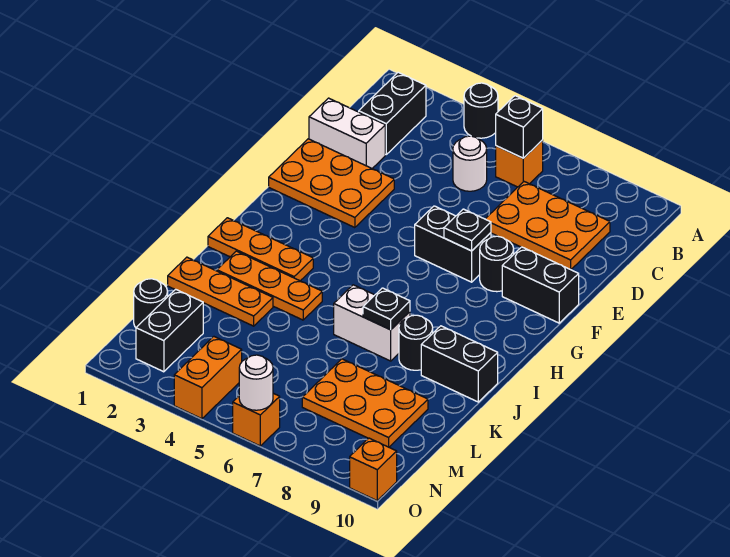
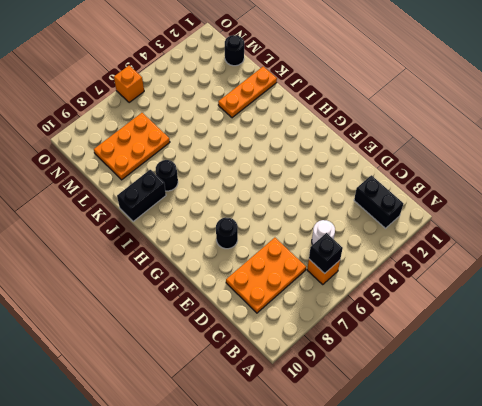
none -> black 1x1 round brick [464,83,498,138]
none -> white 1x2 brick [309,98,385,168]
none -> orange 2x3 plate [269,139,394,228]

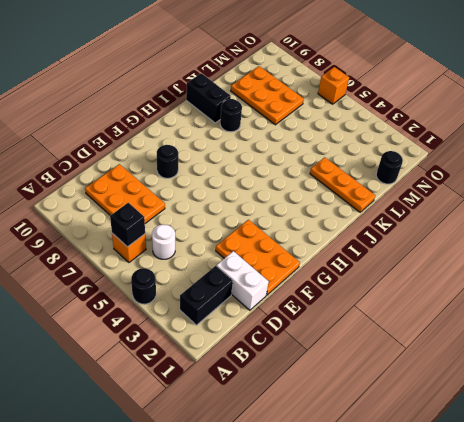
none -> black 1x2 brick [415,206,491,282]
none -> black 1x2 brick [502,247,579,323]
none -> orange 1x3 plate [208,218,313,281]

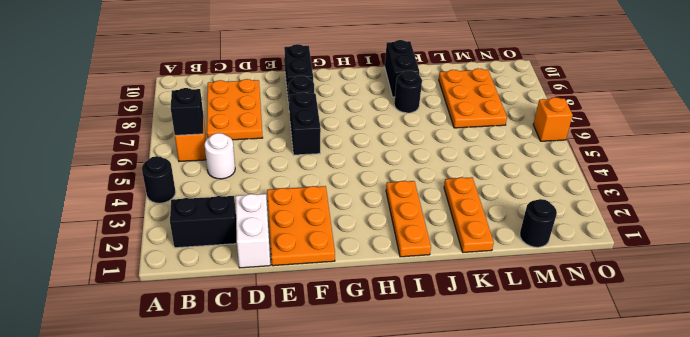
none -> orange 1x3 plate [217,251,322,320]
none -> white 1x2 brick [334,285,410,361]
none -> black 1x2 brick [136,289,203,372]

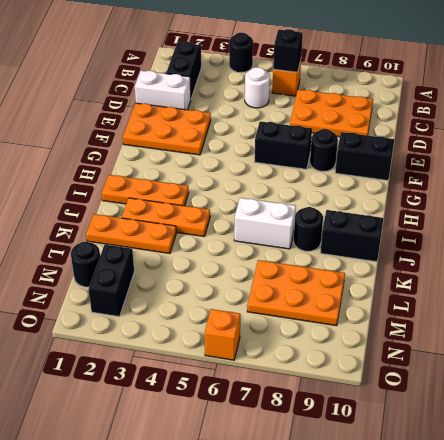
none -> orange 1x2 brick [174,337,242,419]
none -> orange 1x1 brick [350,438,397,501]
none -> black 1x1 plate [444,209,491,251]

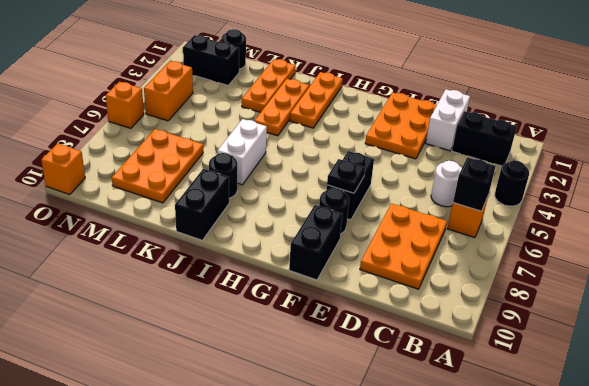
orange 1x2 brick [144,61,193,121] -> orange 1x2 brick turned to [174,337,242,419]
none -> black 1x1 plate [363,288,410,330]
none -> white 1x1 round brick [239,355,273,410]

